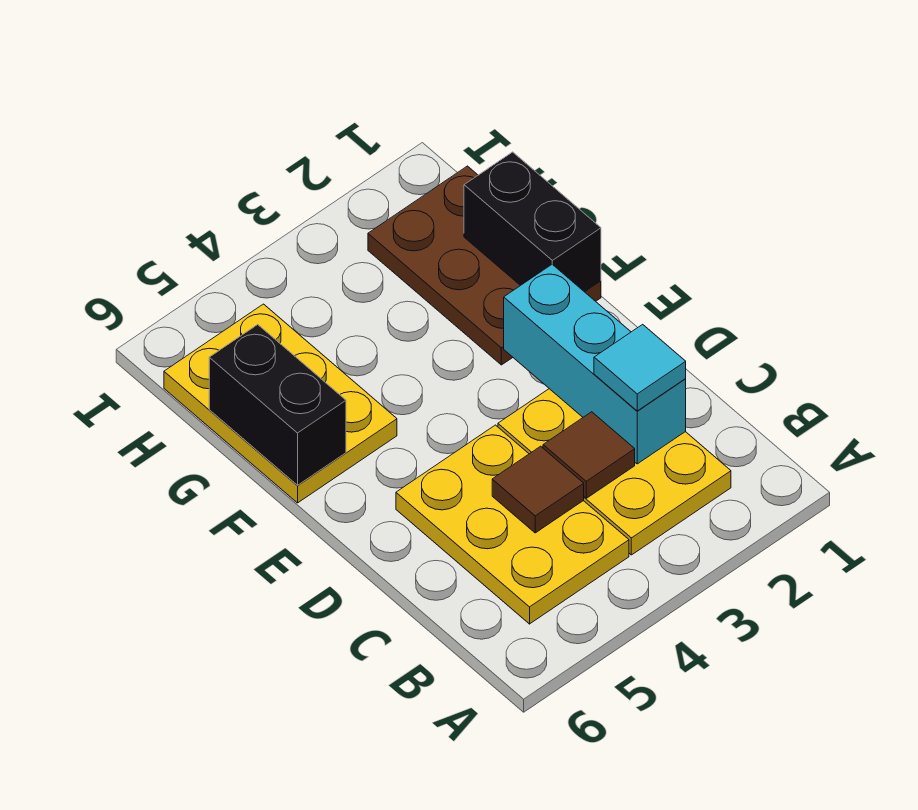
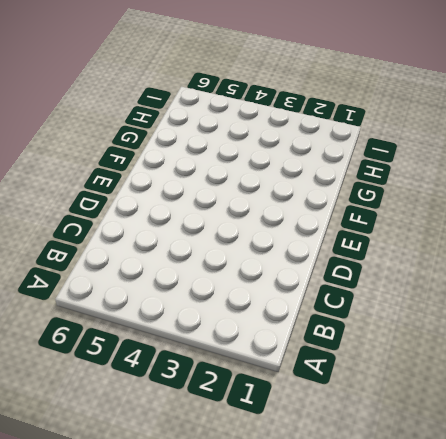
none -> yellow 2x3 plate [498,389,731,555]
none -> yellow 2x3 plate [396,425,629,624]

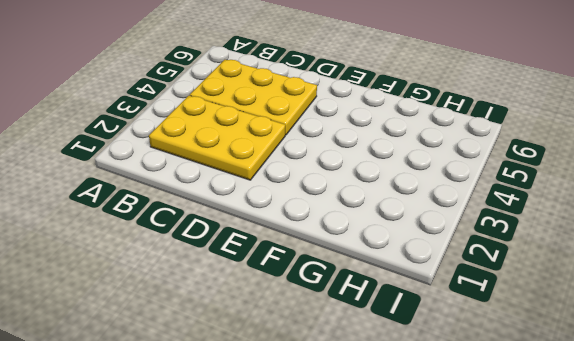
none -> brown 2x3 plate [368,166,601,365]
none -> yellow 2x3 plate [164,304,397,503]

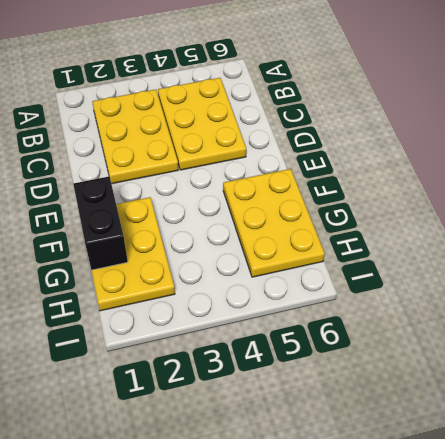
yellow 2x3 plate [91,197,175,311] -> brown 2x3 plate [368,166,601,365]
none -> cyan 1x3 brick [504,264,686,464]
none -> brown 1x1 tile [543,412,635,498]

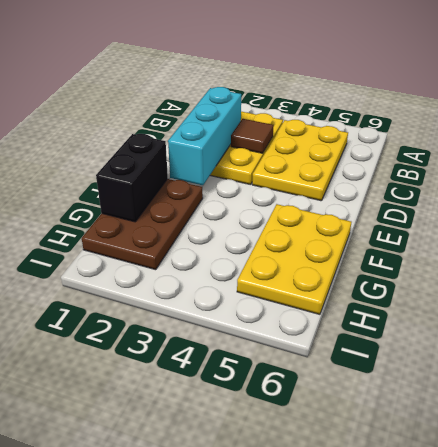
none -> brown 1x1 tile [492,446,584,533]
none -> black 1x2 brick [209,325,346,485]

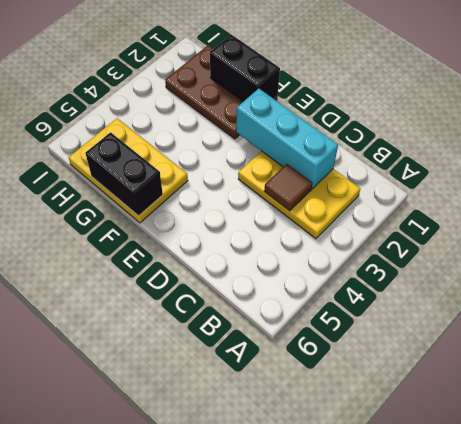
none -> yellow 2x3 plate [396,425,629,624]
none -> brown 1x1 tile [492,446,584,533]

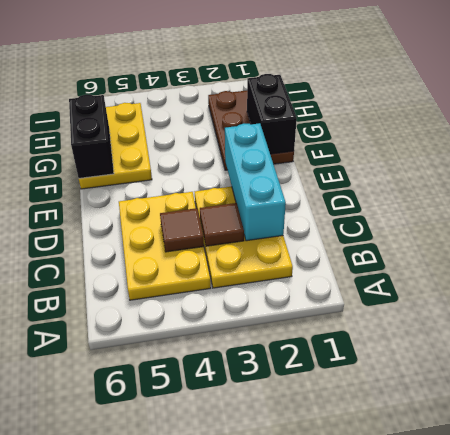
none -> cyan 1x1 tile [594,324,686,411]

